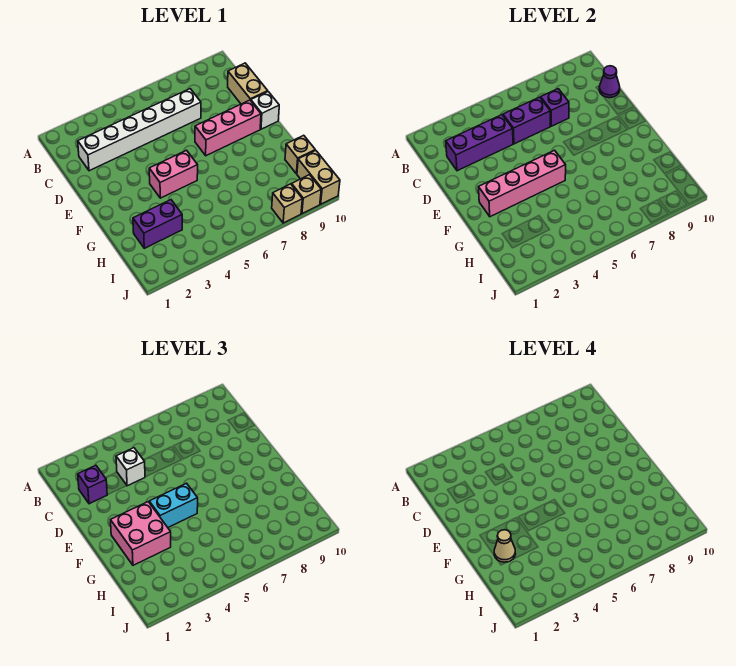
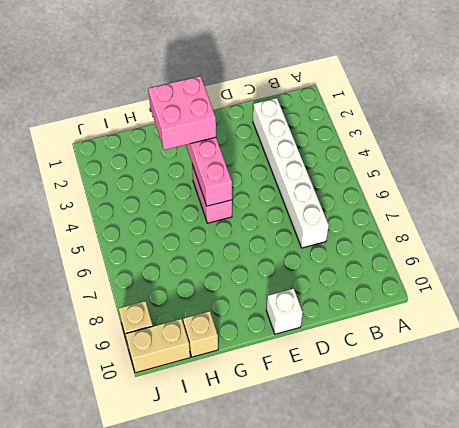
none -> tan 1x2 brick [228,63,268,104]
none -> pink 1x3 brick [195,100,261,156]
none -> purple 1x2 brick [133,200,182,248]

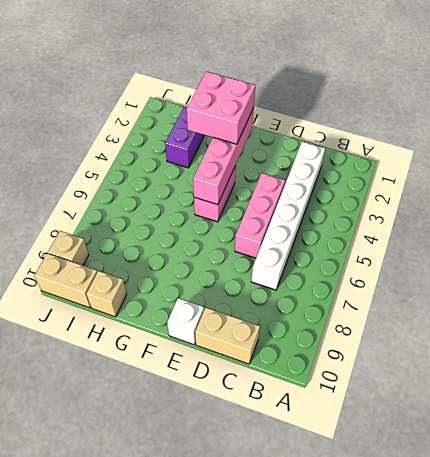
pink 1x3 brick [235,173,285,258] -> pink 1x3 brick moved to [195,100,261,156]
none -> tan 1x1 brick [272,184,302,223]
none -> purple 1x3 brick [446,115,513,171]
none -> purple 1x2 brick [503,97,550,144]

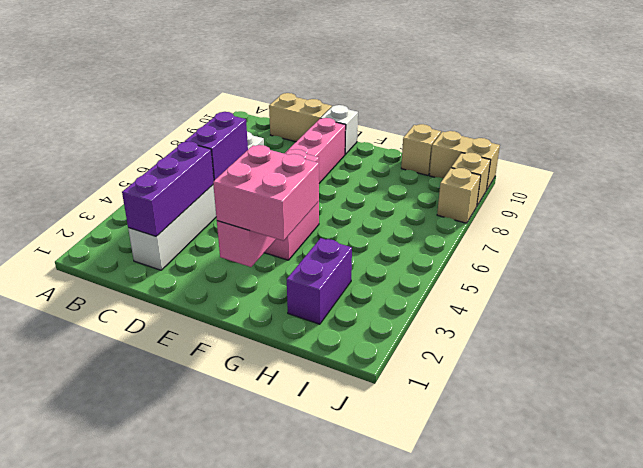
none -> purple 1x1 brick [541,89,569,126]
none -> purple 1x1 cone [599,66,620,98]
none -> purple 1x1 brick [78,465,107,504]

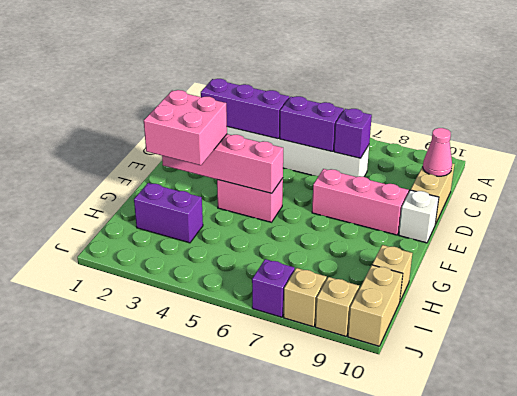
pink 1x1 cone [423,128,452,176] -> purple 1x1 cone [599,66,620,98]
purple 1x1 brick [252,259,295,317] -> purple 1x1 brick moved to [78,465,107,504]
none -> white 1x1 brick [116,448,145,486]
none -> cyan 1x2 brick [149,483,198,527]
none -> tan 1x1 cone [494,530,515,562]

